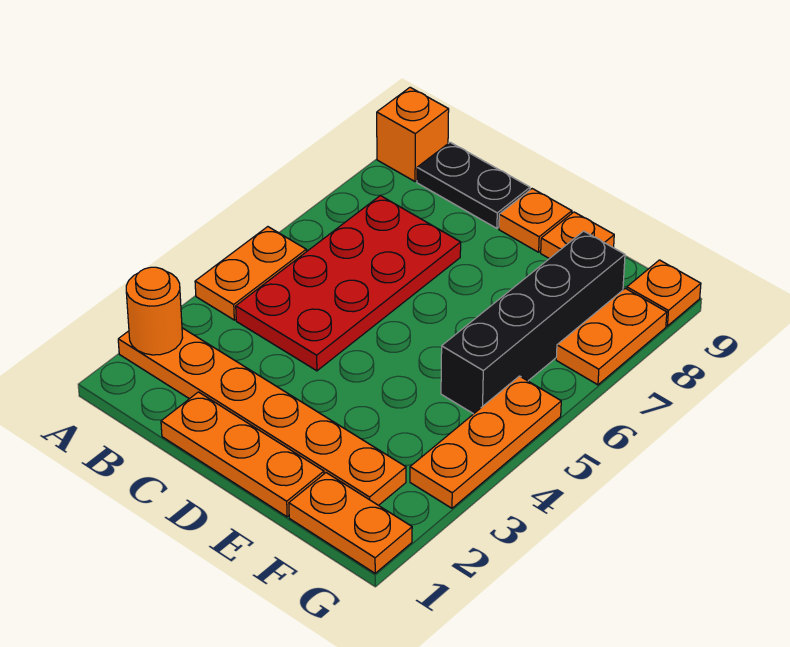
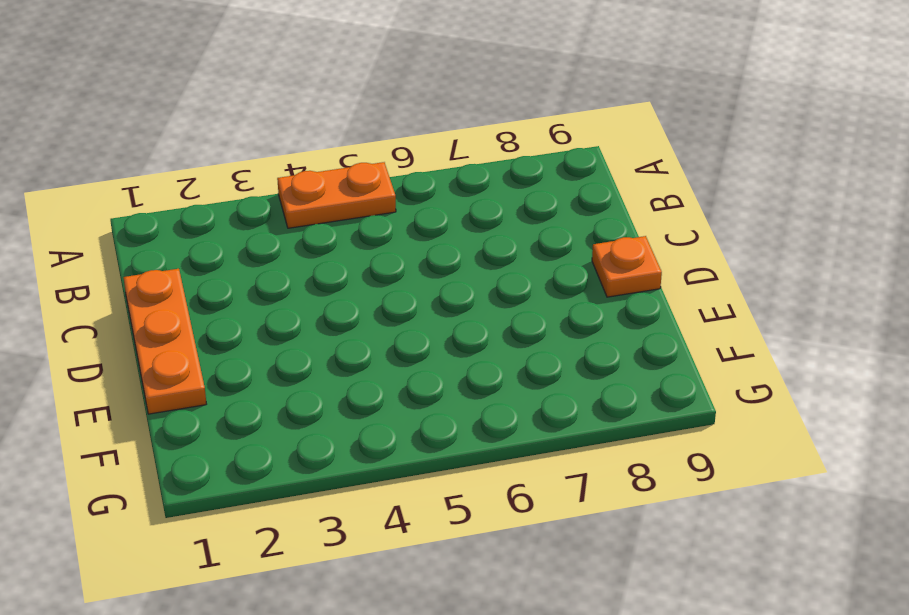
none -> orange 1x6 plate [118,328,406,505]
none -> orange 1x1 brick [377,87,449,181]
none -> red 2x4 plate [236,196,461,371]

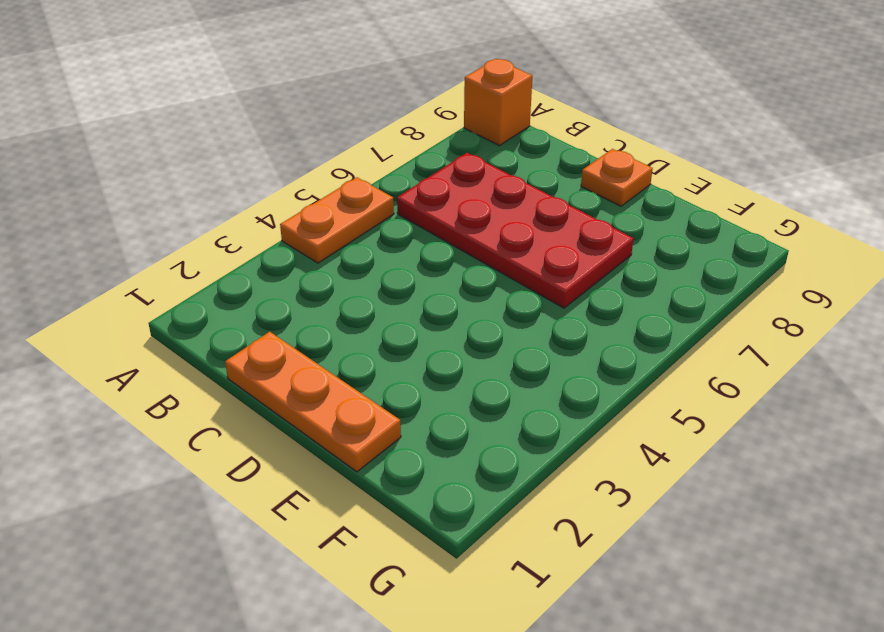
red 2x4 plate [397,153,633,308] -> red 2x4 plate turned to [236,196,461,371]
none -> orange 1x6 plate [118,328,406,505]
none -> black 1x2 plate [417,142,530,228]
none -> orange 1x1 plate [541,212,614,259]

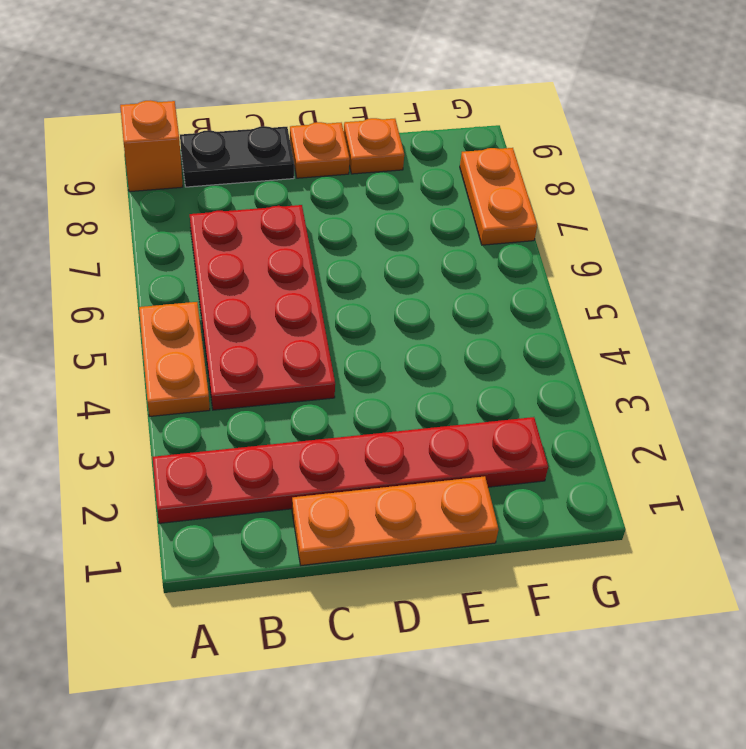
red 1x6 plate [153,417,548,523] -> orange 1x6 plate [118,328,406,505]
none -> orange 1x2 plate [289,473,412,573]
none -> black 1x4 brick [441,231,625,414]
none -> orange 1x3 plate [410,376,561,508]

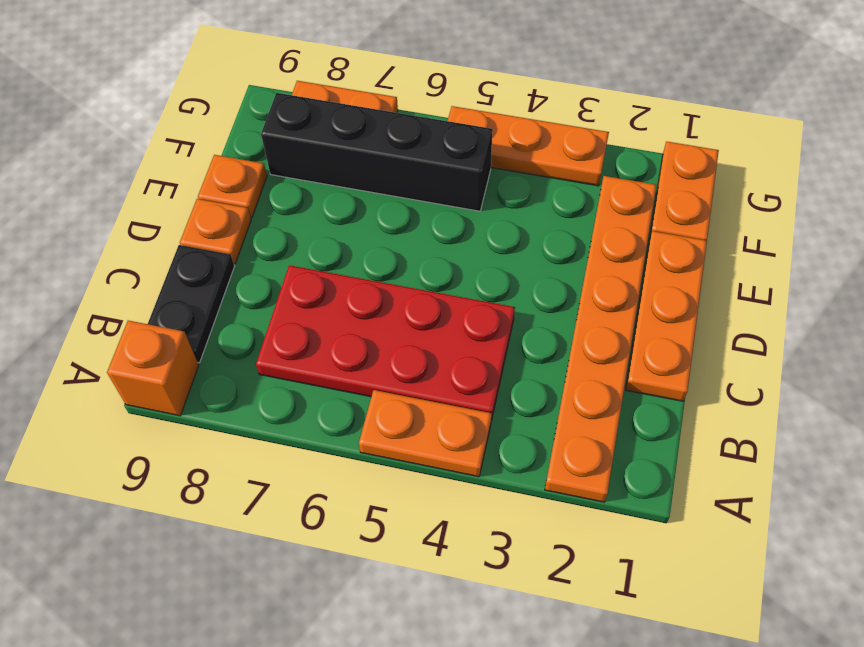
none -> orange 1x1 plate [627,260,701,326]
none -> orange 1x1 round brick [126,267,183,355]

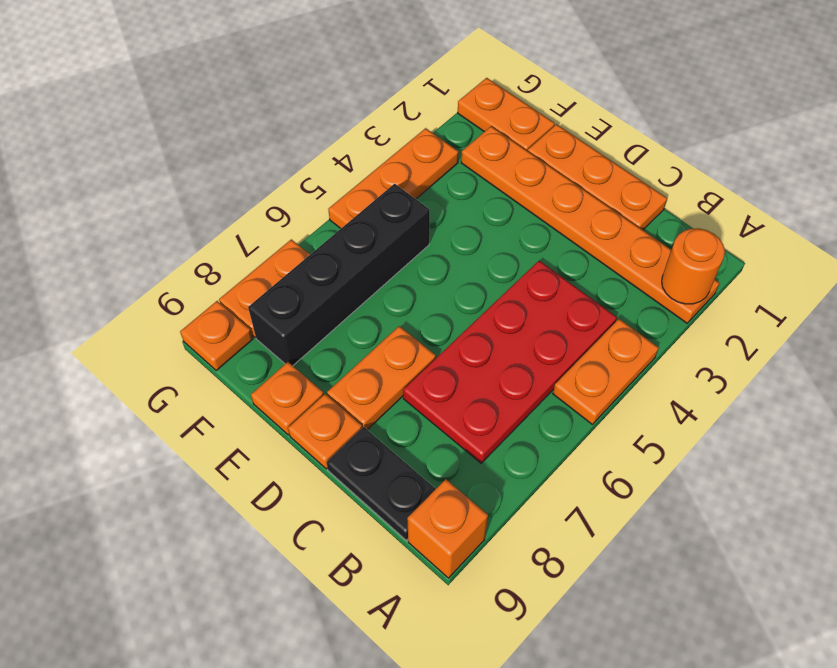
orange 1x2 plate [327,326,436,430] -> none

